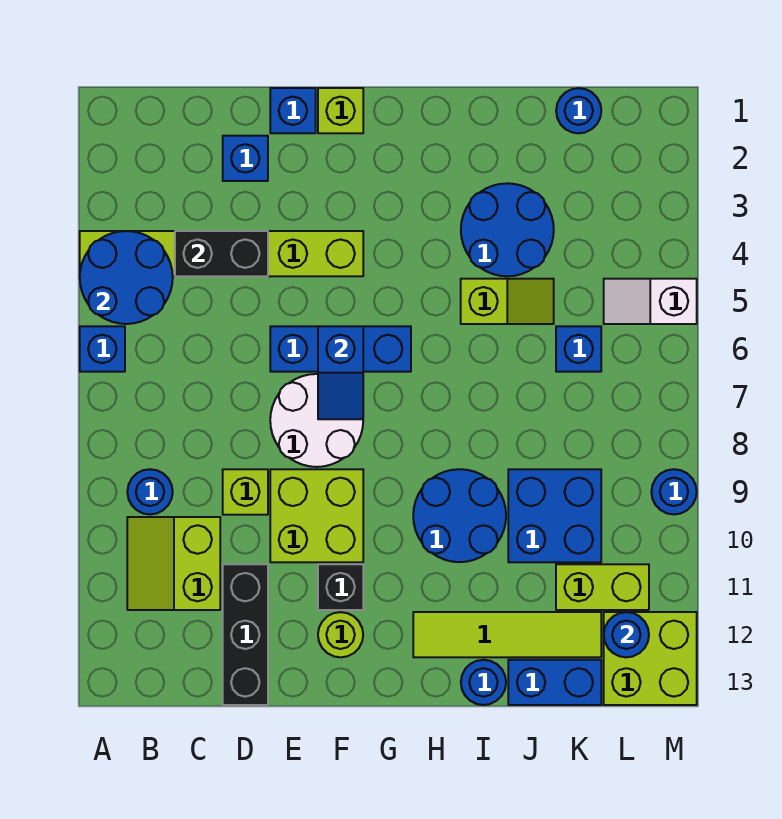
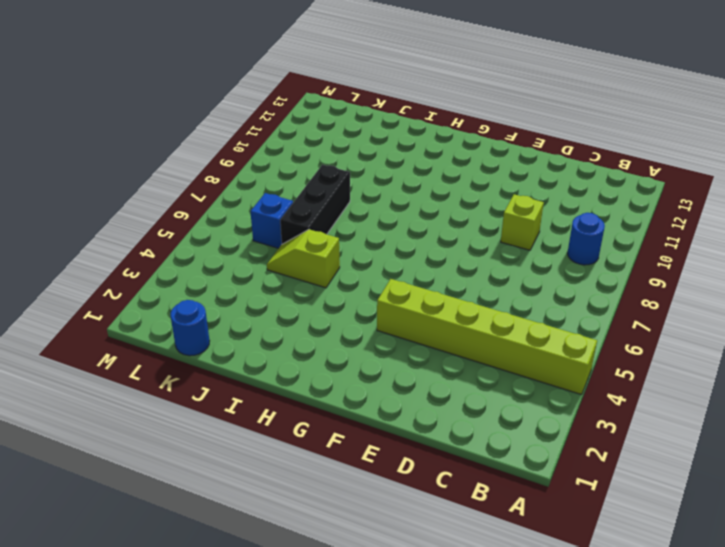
black 1x3 brick [280,165,350,244] -> black 1x3 brick moved to [223,564,268,705]
none -> blue 1x1 brick [80,326,125,372]
none -> lime 2x2 slope [127,517,220,610]
none -> blue 1x1 brick [223,136,268,181]
none -> blue 1x1 brick [270,88,316,133]

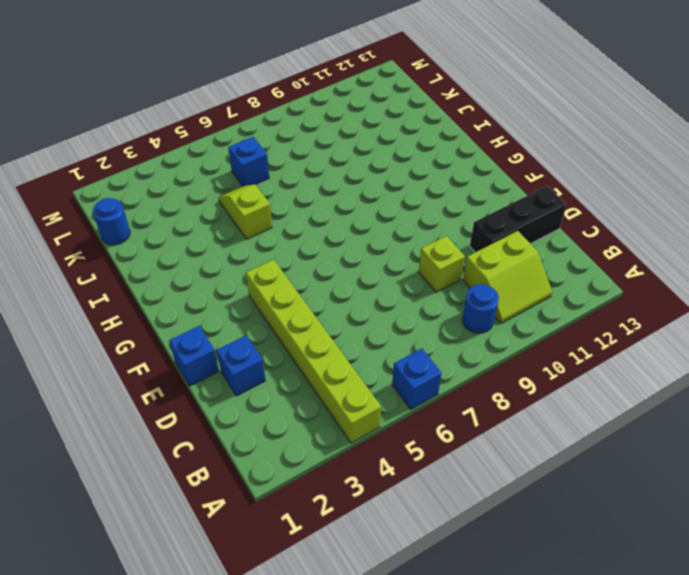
none -> blue 1x3 brick [270,326,411,372]
none -> white 2x2 round brick [270,374,363,467]
none -> lime 2x2 brick [270,469,363,562]
none -> lime 1x1 brick [318,88,363,133]

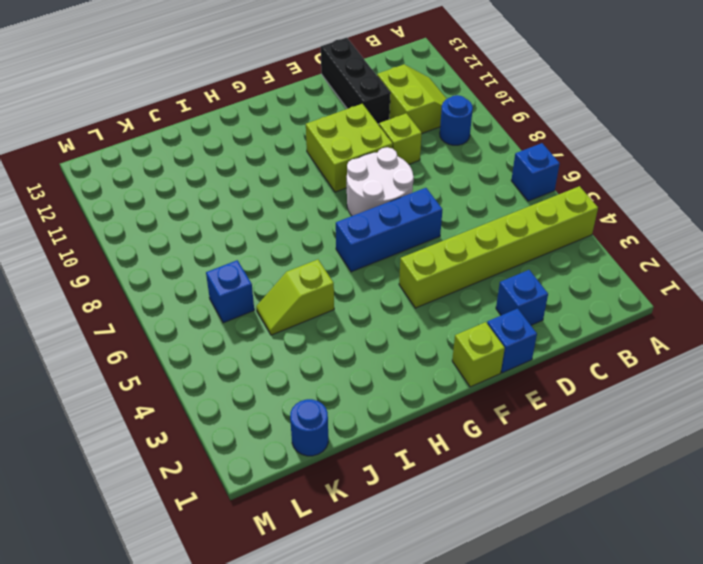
none -> black 1x1 brick [318,564,363,610]
none -> lime 1x1 round brick [318,612,363,657]
none -> blue 2x2 round brick [413,469,506,562]
none -> lime 1x4 tile [413,612,601,657]

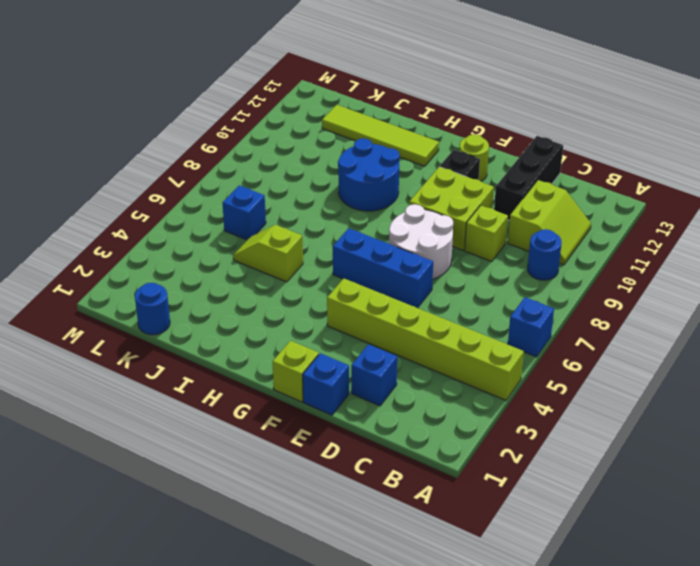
none -> blue 2x2 round brick [461,183,554,276]
none -> blue 1x1 round brick [461,660,506,705]
none -> blue 2x2 brick [508,469,601,562]
none -> blue 1x2 brick [508,660,601,705]

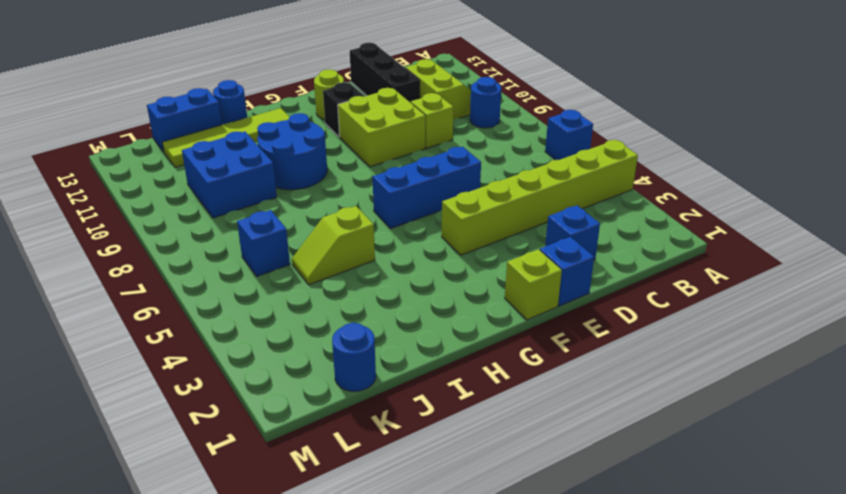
none -> white 2x2 round brick [270,374,363,467]
none -> blue 2x2 round brick [461,183,554,276]
none -> lime 1x2 brick [556,564,649,610]
none -> white 1x2 slope [604,279,697,324]

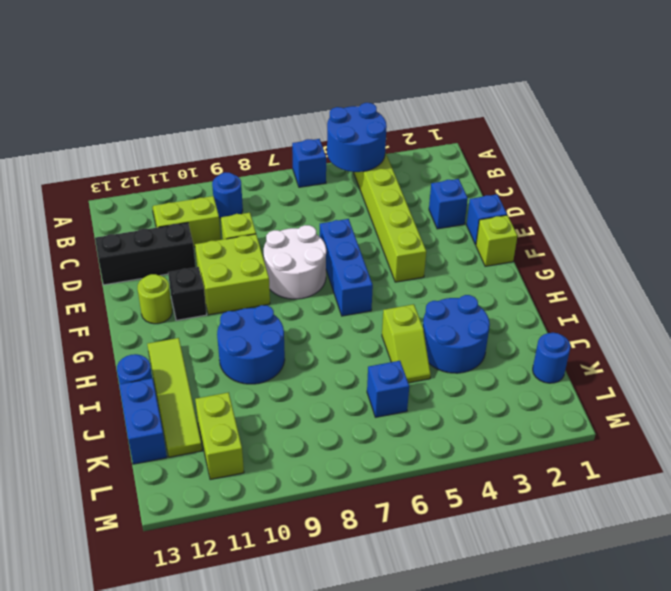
none -> blue 2x2 brick [508,469,601,562]
none -> white 1x2 slope [604,279,697,324]
none -> lime 2x2 brick [604,612,697,705]
none -> blue 1x1 round brick [651,469,697,514]

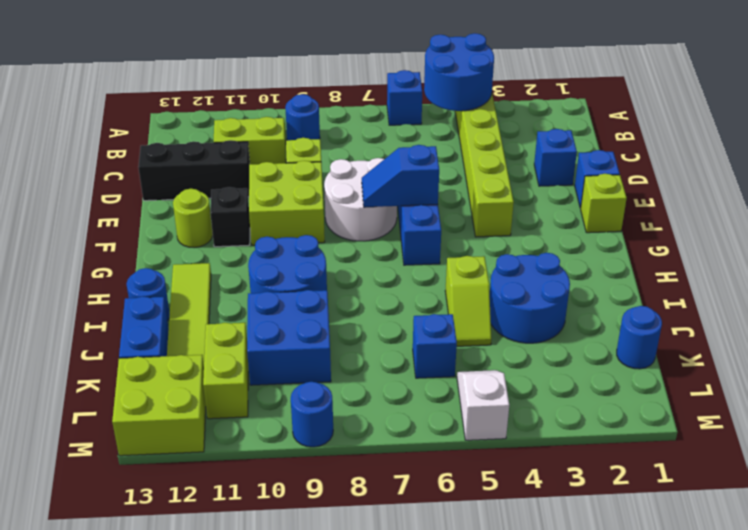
none -> black 1x2 brick [175,231,268,276]
none -> blue 1x1 round brick [604,612,649,657]

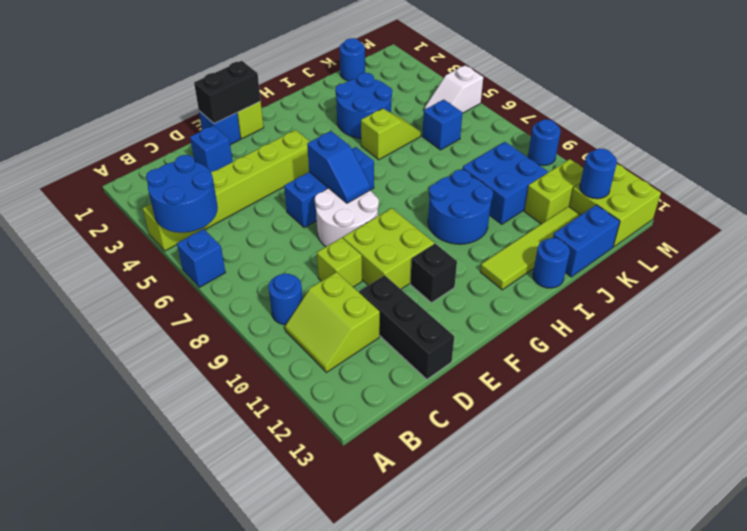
black 1x2 brick [194,61,261,124] -> black 1x2 brick moved to [175,231,268,276]
none -> lime 1x1 round brick [318,612,363,657]

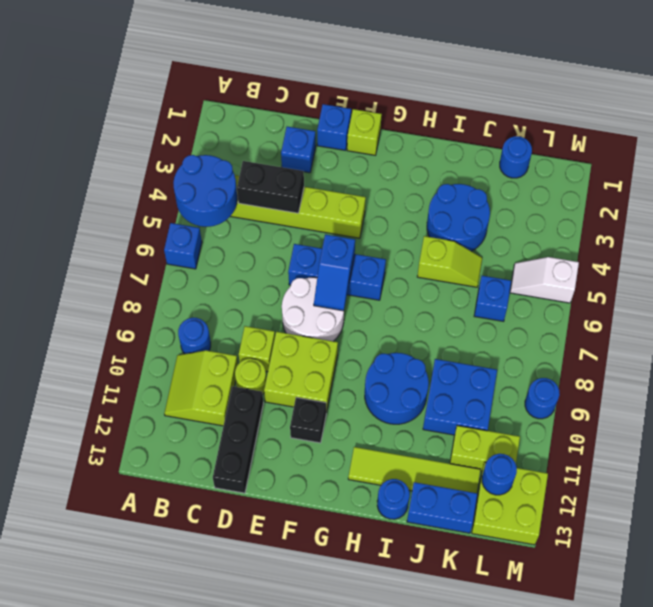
lime 1x1 round brick [235,358,266,394] -> lime 1x1 round brick moved to [318,612,363,657]

